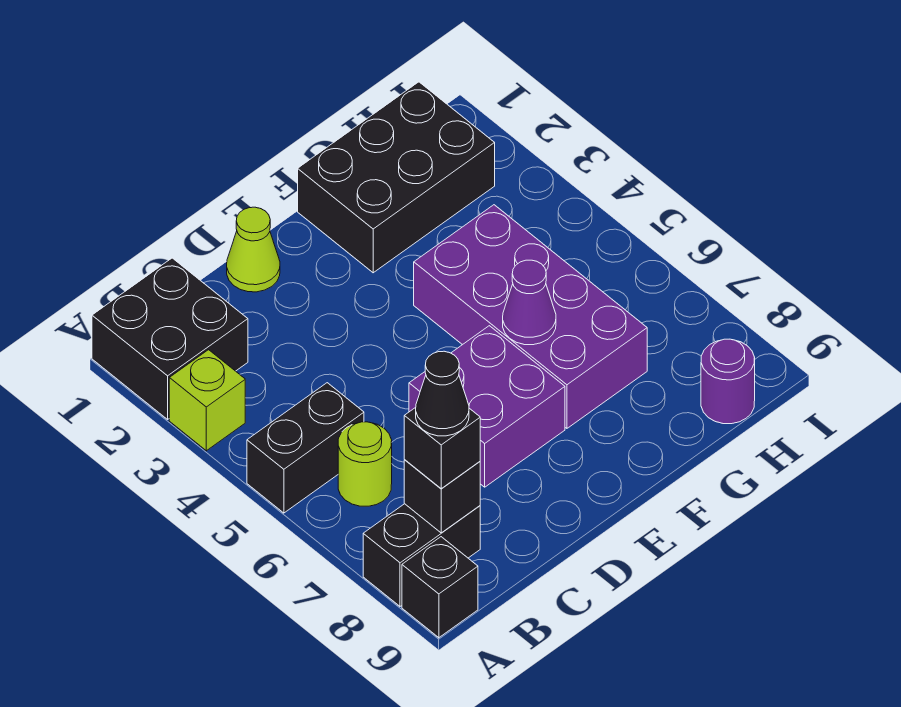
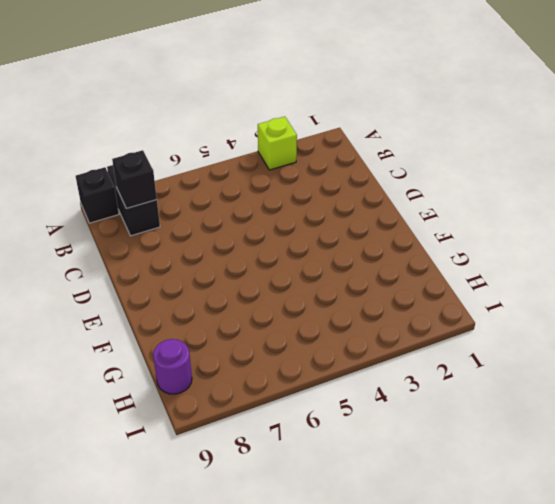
none -> black 2x2 brick [92,258,248,419]
none -> black 1x2 brick [247,383,364,513]
none -> lime 1x1 round brick [338,422,392,506]

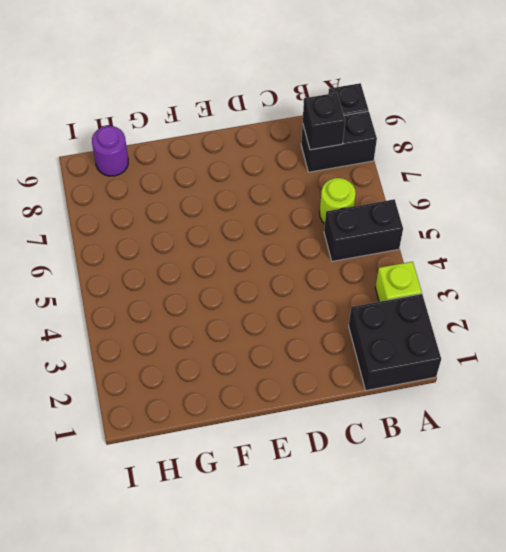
none -> lime 1x1 cone [227,207,280,292]
none -> purple 2x2 brick [409,326,565,487]
none -> black 2x3 brick [298,82,495,273]

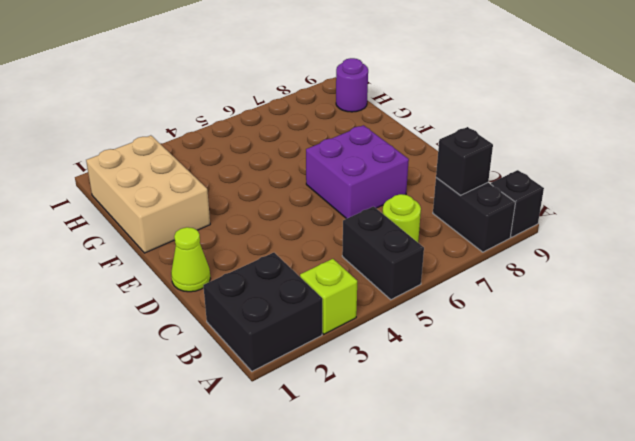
tan 2x3 brick [86,135,210,253] -> black 2x3 brick [298,82,495,273]
none -> purple 2x4 brick [414,205,647,428]
none -> purple 1x1 cone [503,260,556,345]
none -> black 1x1 brick [404,408,480,488]

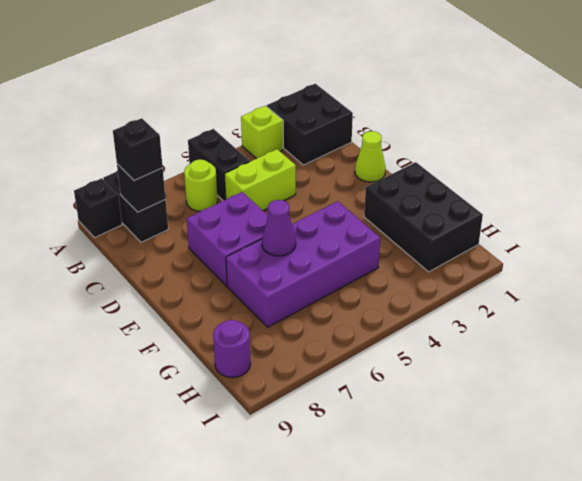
lime 1x2 brick [224,149,296,211] -> none
none -> black 1x1 cone [416,351,469,436]

